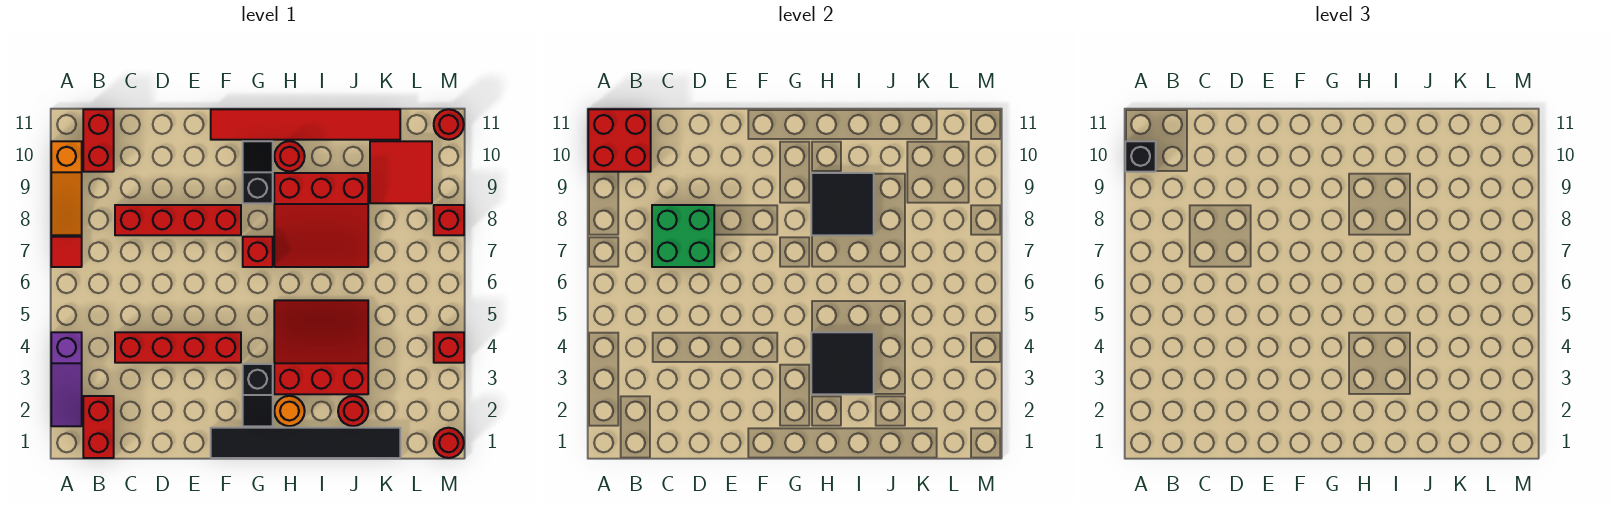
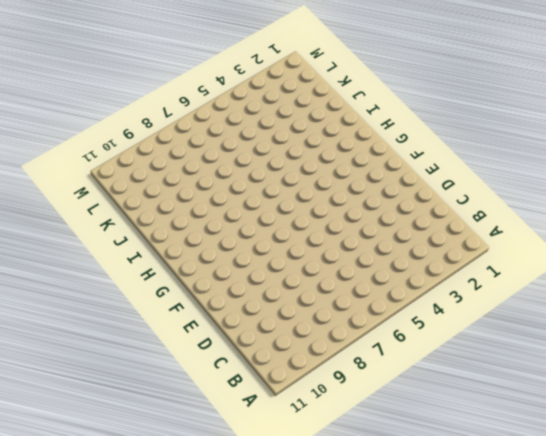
none -> purple 1x3 slope [51,332,82,426]
none -> red 1x1 tile [51,237,82,267]
none -> orange 1x3 slope [51,141,82,235]

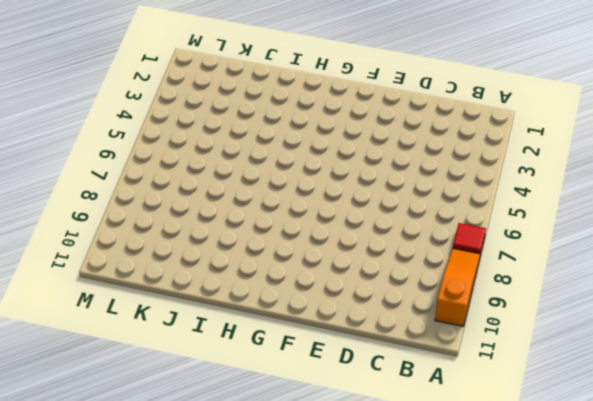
none -> purple 1x3 slope [51,332,82,426]
none -> red 1x2 brick [83,396,114,458]
none -> red 1x2 brick [83,109,114,172]

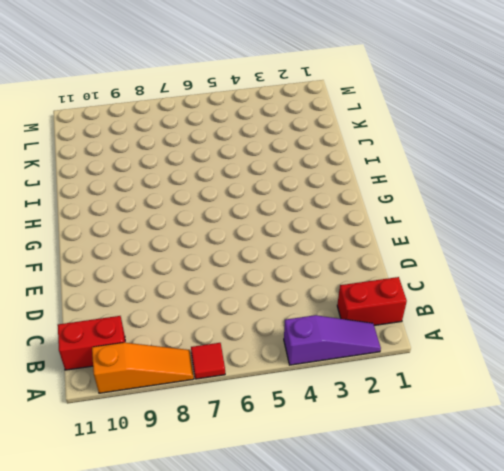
none -> red 1x4 brick [115,332,241,363]
none -> red 1x4 brick [115,205,241,235]
none -> black 1x6 tile [211,428,400,458]

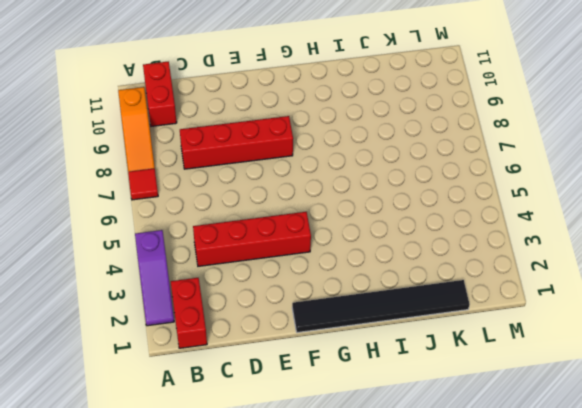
none -> red 1x6 tile [211,109,400,140]
none -> black 1x2 slope [243,364,273,426]
none -> red 1x1 brick [243,237,273,267]

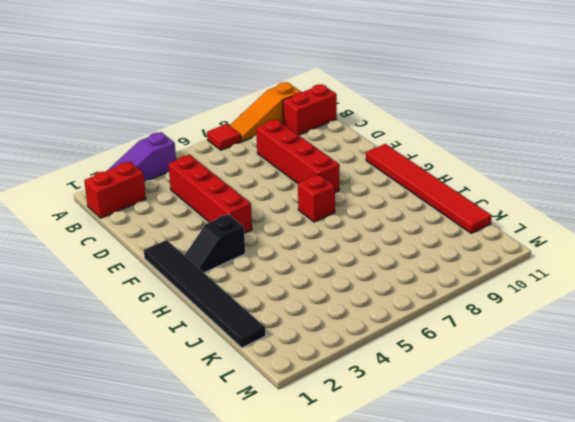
none -> black 1x2 slope [243,141,273,203]
none -> orange 1x1 round brick [274,396,305,426]
none -> red 3x3 slope [274,300,368,394]

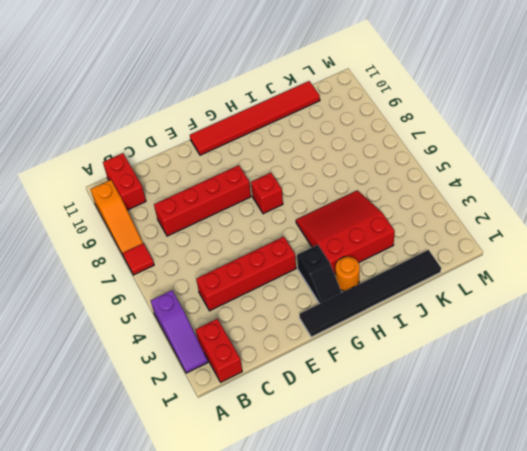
none -> black 1x2 slope [243,141,273,203]
none -> red 3x3 slope [274,173,368,267]
none -> red 1x1 round brick [274,141,305,171]

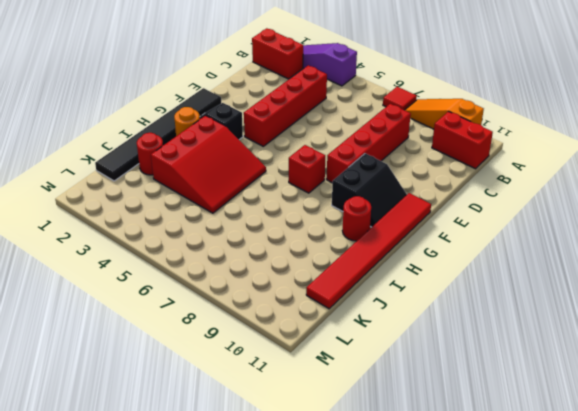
black 2x2 slope [332,153,407,227] -> black 1x2 slope [243,141,273,203]
none -> red 3x3 slope [274,173,368,267]
none -> red 2x2 tile [370,141,432,203]
none -> red 1x1 round brick [434,428,464,458]

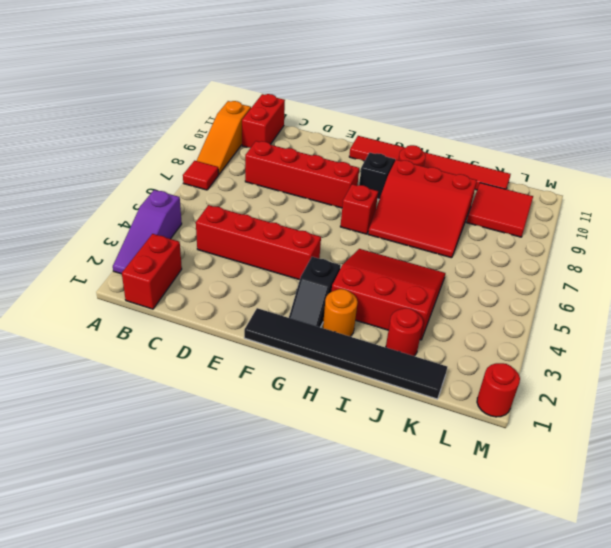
none -> red 1x1 brick [434,332,464,363]
none -> red 1x1 brick [434,205,464,235]
none -> red 1x1 round brick [434,109,464,140]

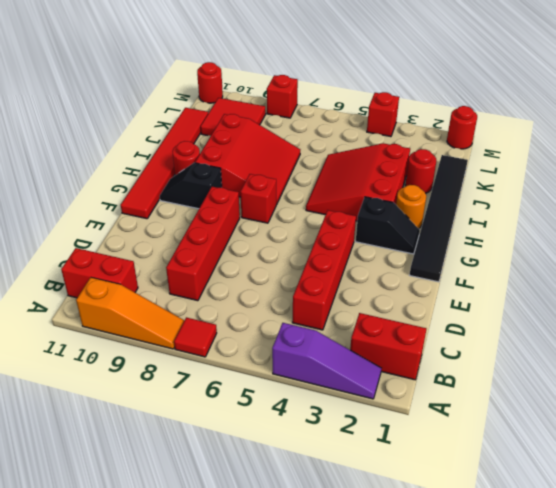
none -> red 2x2 brick [588,109,651,172]
none -> green 2x2 brick [652,205,714,267]
none -> black 2x2 tile [811,332,874,394]

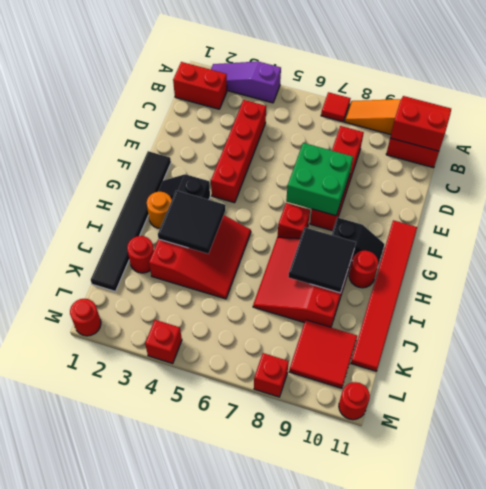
red 2x2 slope [390,96,451,151] -> red 2x2 brick [588,109,651,172]
green 2x2 brick [286,143,353,216] -> green 2x2 brick moved to [652,205,714,267]
none -> black 1x1 brick [1125,141,1156,172]

